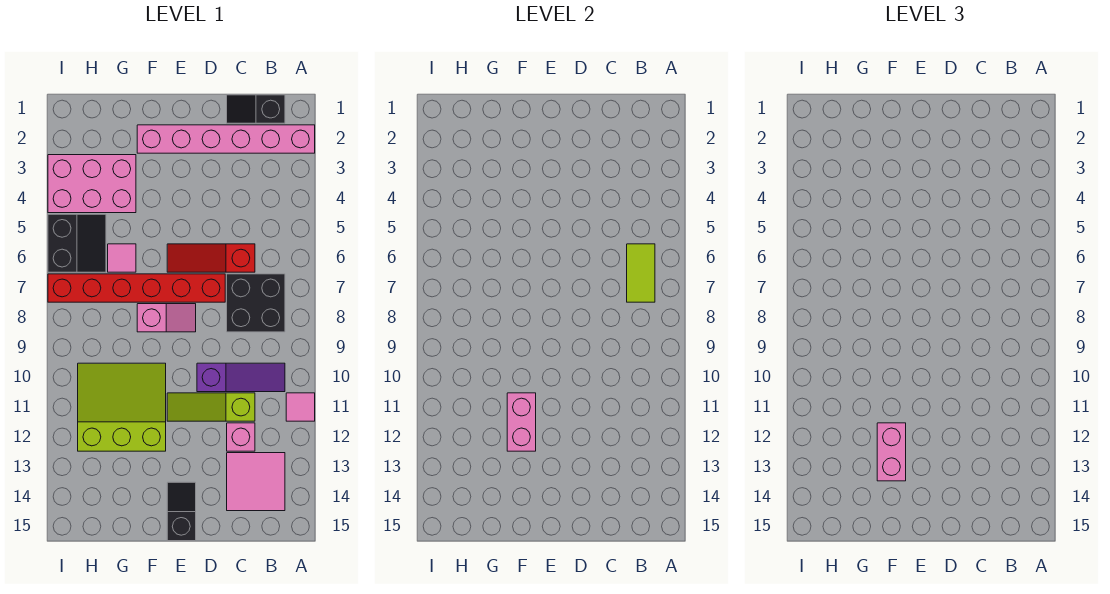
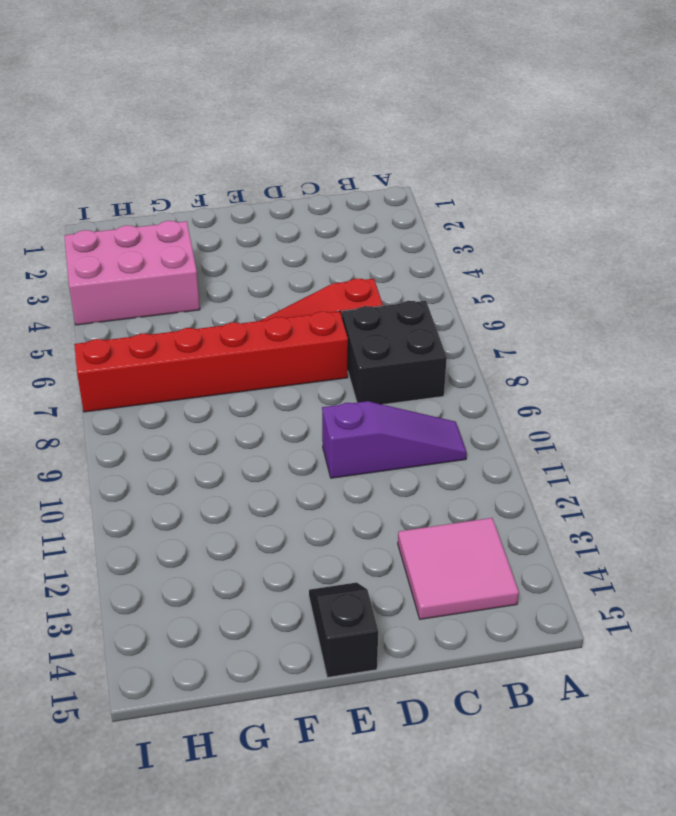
none -> pink 1x6 brick [137,125,315,153]
none -> pink 1x1 tile [286,393,315,421]
none -> black 1x2 slope [227,95,285,123]

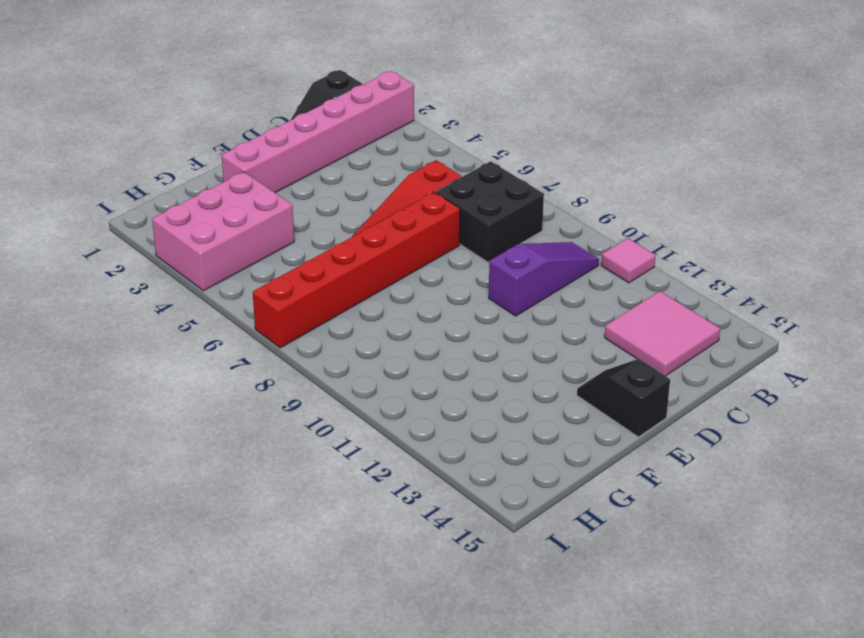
none -> lime 1x3 slope [167,393,255,421]
none -> pink 1x1 brick [227,423,255,451]
none -> pink 1x2 slope [137,304,196,332]

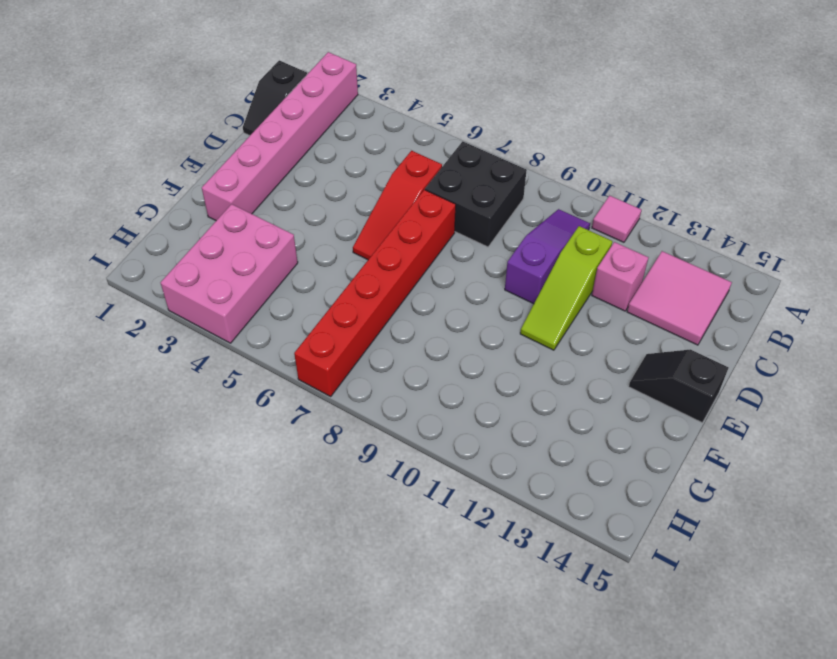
none -> pink 1x2 slope [137,304,196,332]
none -> lime 3x3 slope [78,363,166,451]
none -> pink 1x1 tile [108,244,136,272]

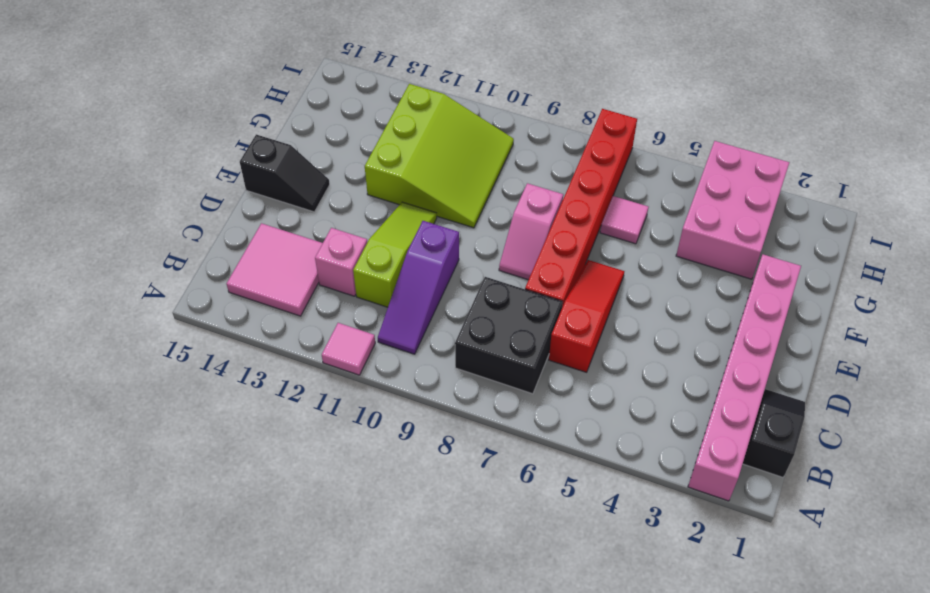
none -> black 2x2 slope [48,214,106,272]
none -> lime 1x2 tile [627,244,655,302]
none -> pink 1x2 brick [507,393,536,451]

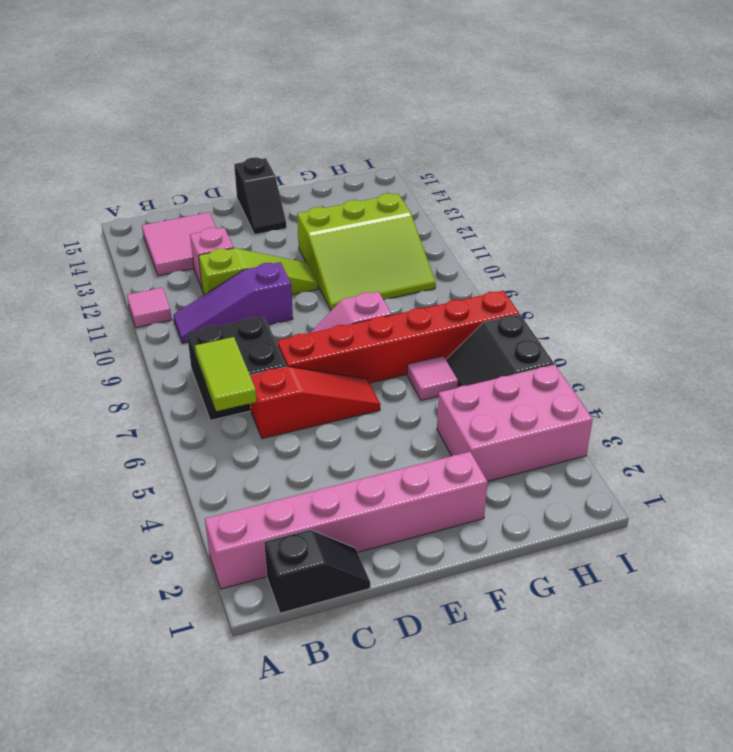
none -> pink 1x2 brick [507,393,536,451]
none -> pink 1x2 brick [877,423,906,481]

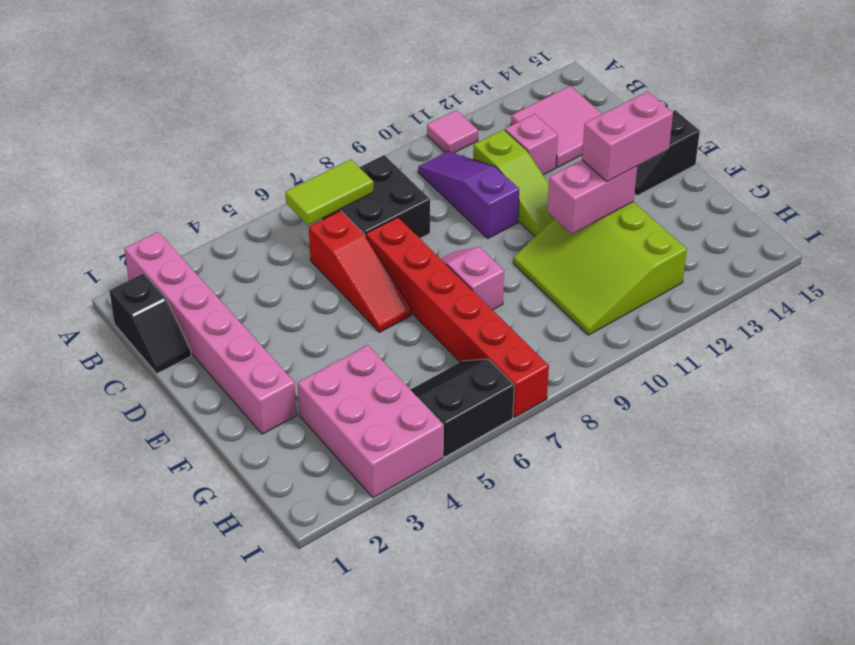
none -> pink 1x1 tile [108,244,136,272]

